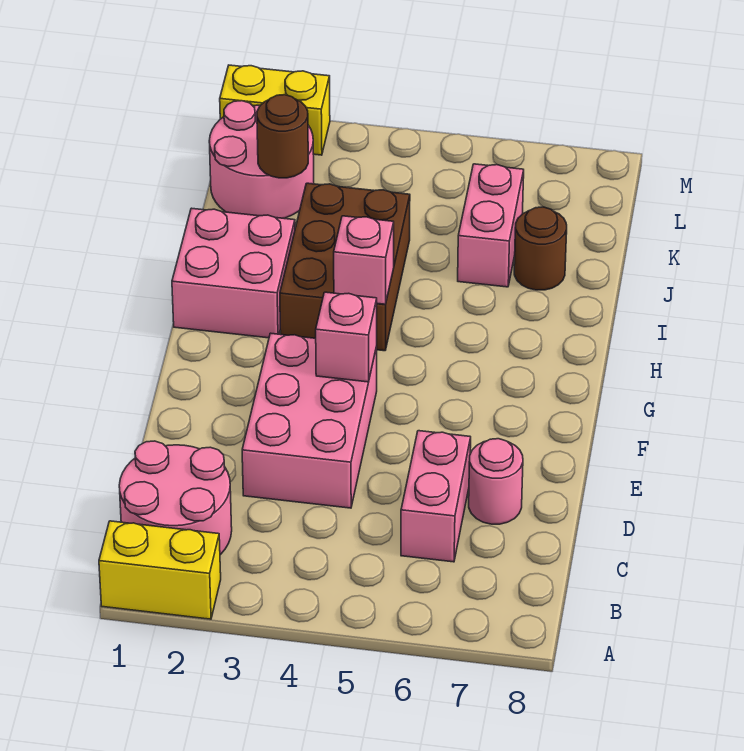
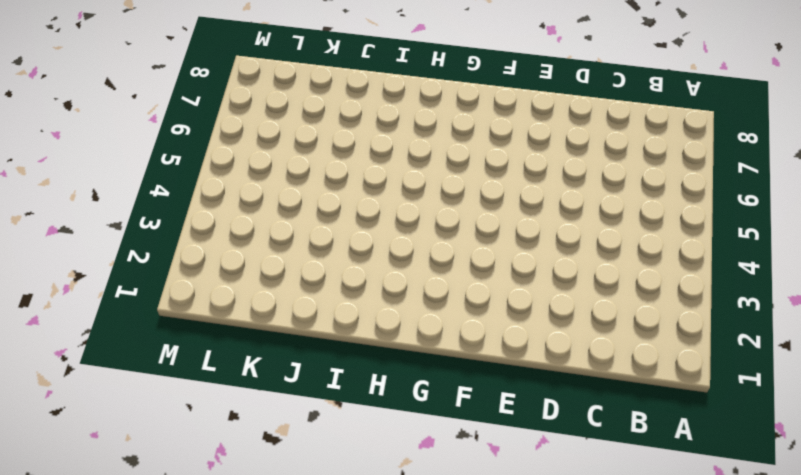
none -> yellow 1x2 brick [99,521,221,619]
none -> pink 2x2 round brick [119,441,232,555]
none -> pink 1x2 brick [401,431,471,562]

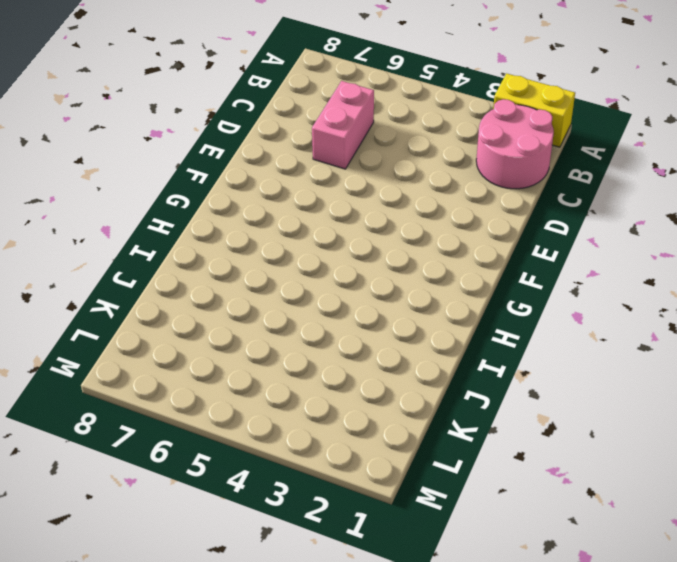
none -> pink 2x3 brick [242,333,377,508]
none -> pink 1x1 round brick [469,439,523,524]
none -> pink 2x2 brick [172,208,295,338]

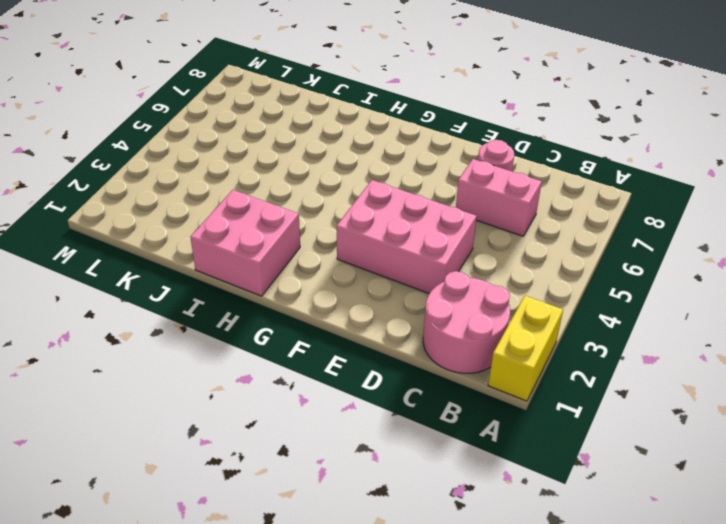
none -> brown 2x3 brick [280,183,410,351]
none -> pink 1x2 brick [458,164,524,287]
none -> brown 1x1 round brick [514,207,567,290]

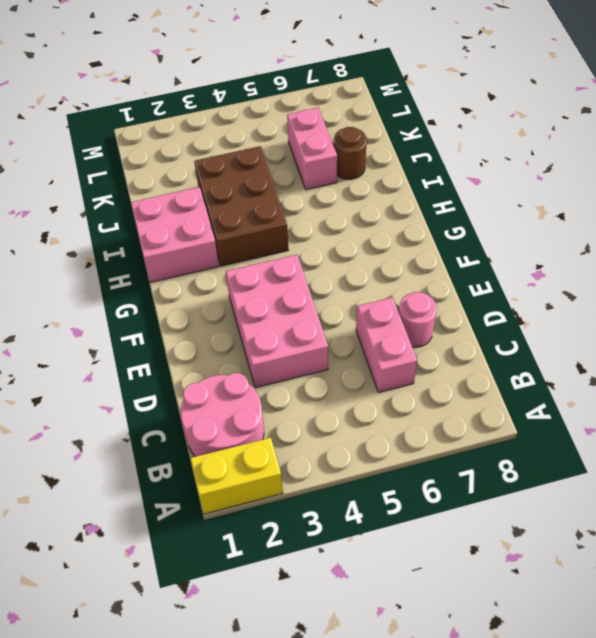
none -> pink 2x2 round brick [209,101,314,218]
none -> yellow 1x2 brick [220,65,330,155]
none -> pink 1x1 brick [316,292,377,382]

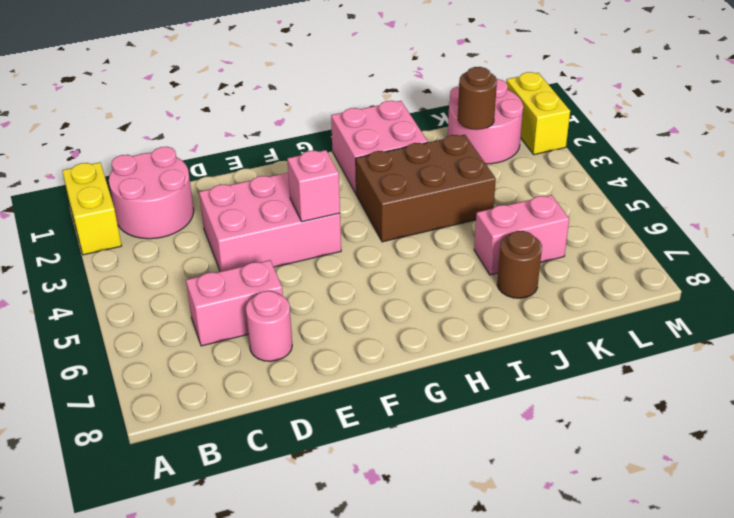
none -> pink 1x1 brick [334,216,394,304]

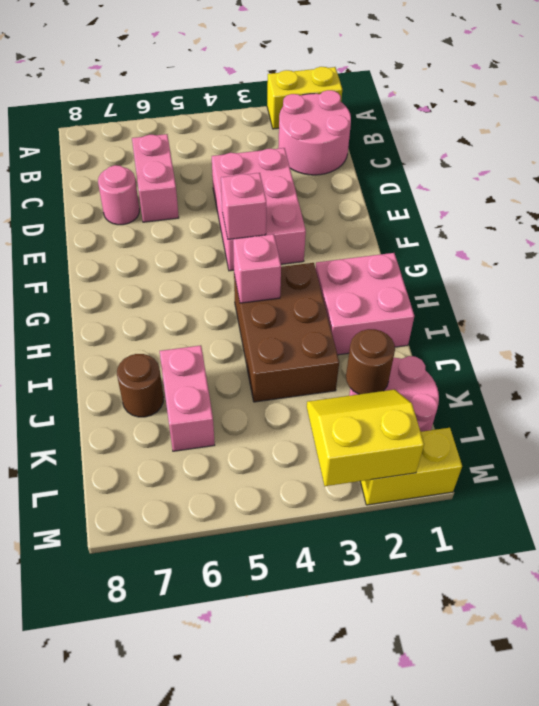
yellow 2x2 slope [307,389,424,486] -> none

